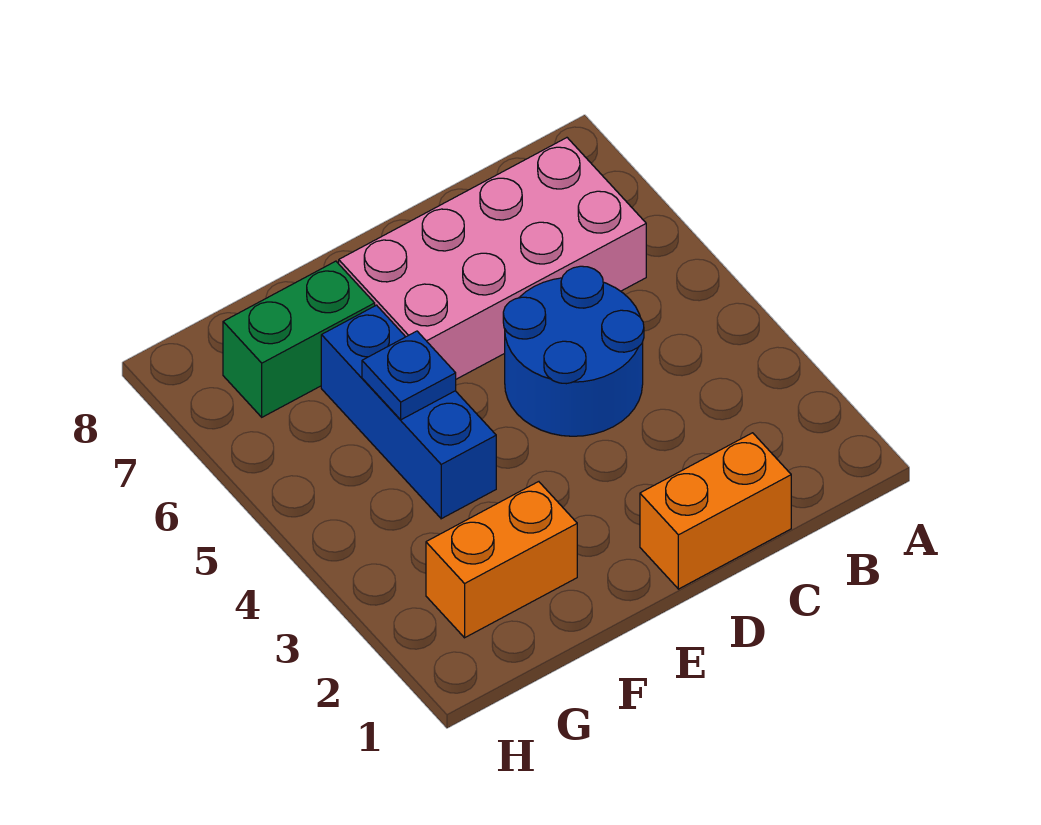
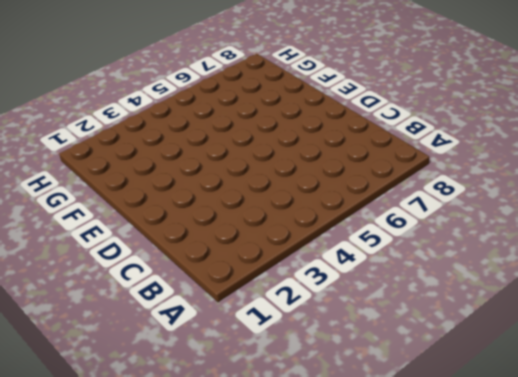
none -> pink 2x4 brick [339,138,646,379]
none -> orange 1x2 brick [640,433,791,589]

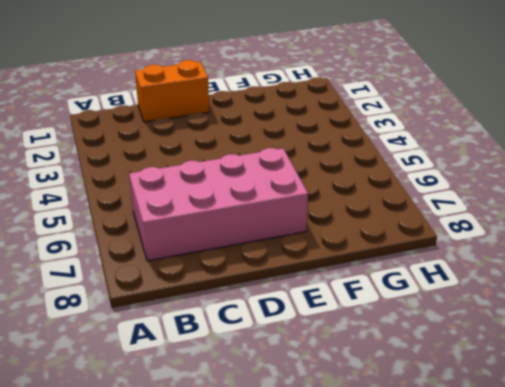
none -> blue 2x2 round brick [503,266,644,436]
none -> orange 1x2 brick [426,482,577,638]

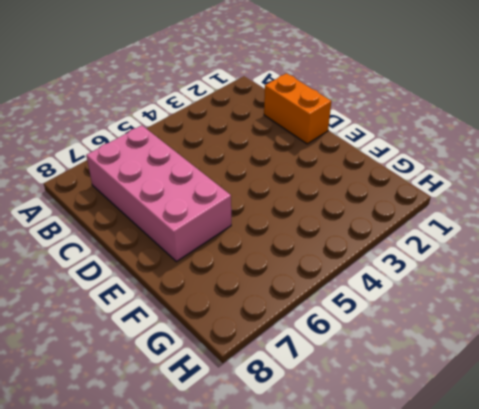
none -> blue 2x2 round brick [503,266,644,436]
none -> orange 1x2 brick [426,482,577,638]

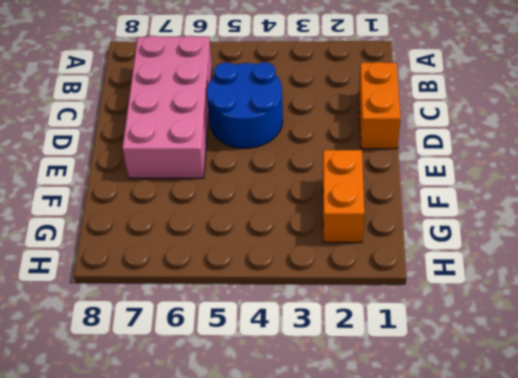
none -> blue 1x3 brick [321,305,496,519]
none -> green 1x2 brick [223,261,375,417]

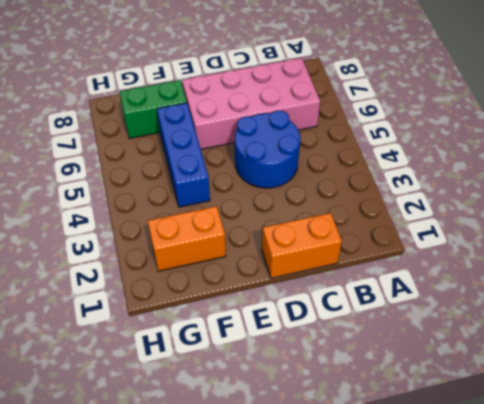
none -> blue 1x1 plate [362,331,456,420]

